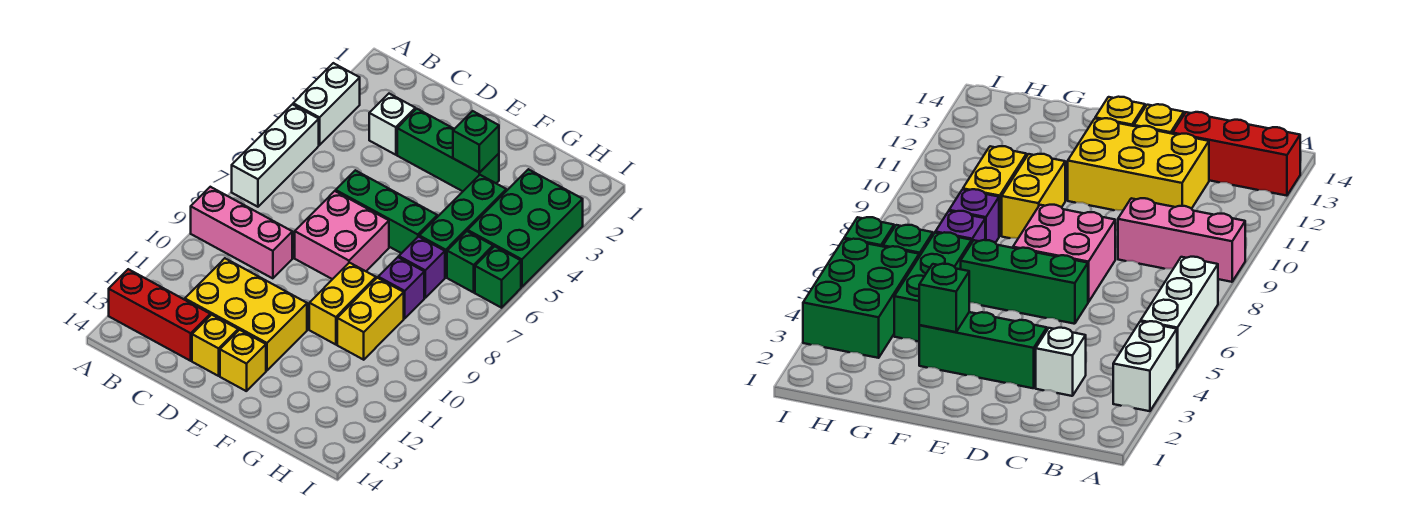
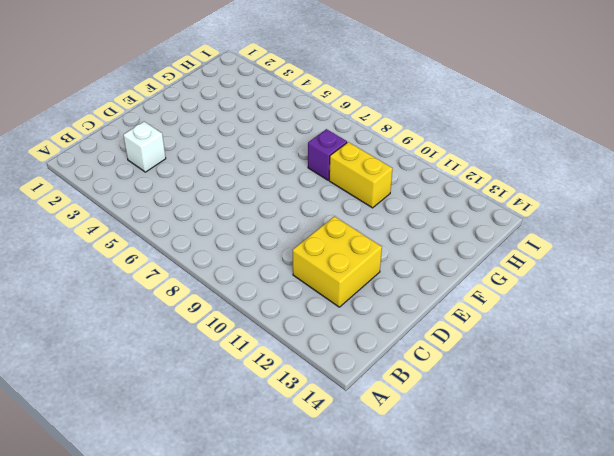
yellow 2x2 brick [292,216,382,307] -> yellow 2x3 brick [185,258,307,371]
none -> white 1x2 brick [293,63,360,145]
none -> white 1x3 brick [232,104,319,207]
none -> pink 1x3 brick [191,187,292,278]

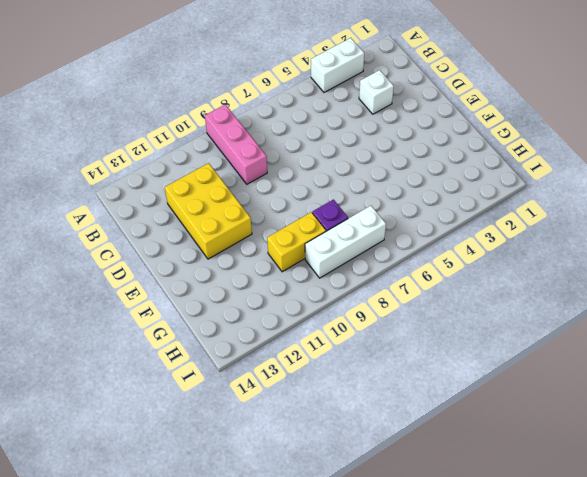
white 1x3 brick [305,206,386,278] -> white 1x3 brick moved to [232,104,319,207]
none -> red 1x3 brick [109,269,210,361]
none -> green 1x3 brick [397,109,499,191]
none -> green 1x3 brick [336,170,437,253]

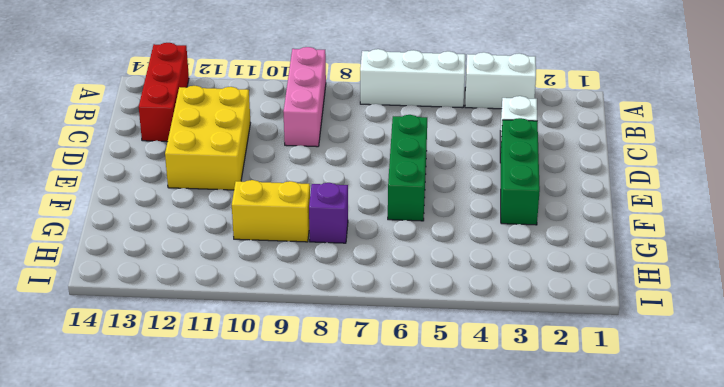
none -> pink 2x2 brick [295,191,389,279]
none -> yellow 1x1 brick [192,315,238,376]
none -> yellow 1x1 brick [220,330,266,391]

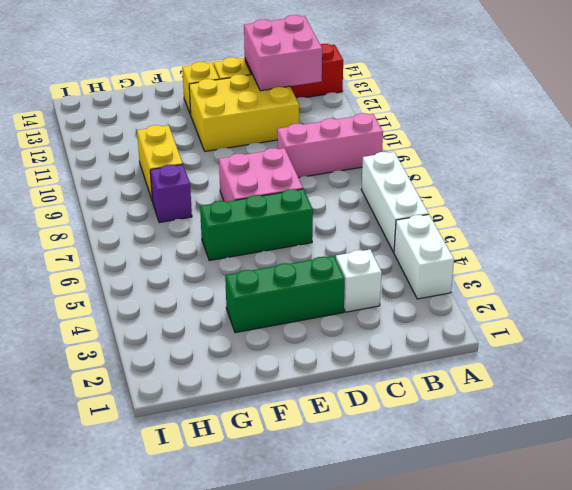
pink 2x2 brick [244,15,322,91] -> none
none -> yellow 1x2 brick [309,263,376,345]
none -> green 1x3 brick [419,175,506,277]
none -> purple 1x1 brick [399,237,445,298]

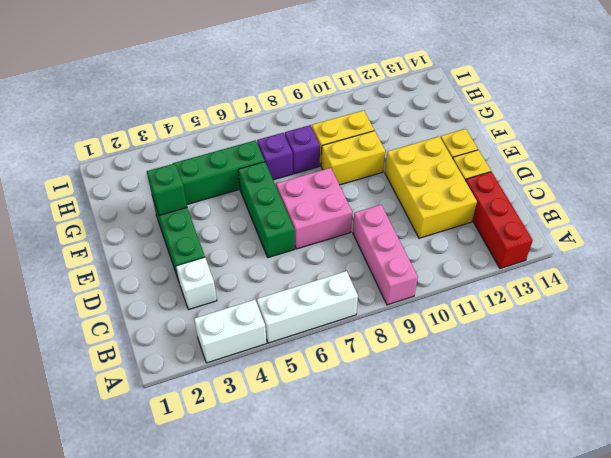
none -> green 2x3 brick [468,169,583,287]
none -> green 1x1 brick [447,231,493,292]
none -> green 1x1 brick [475,246,521,308]

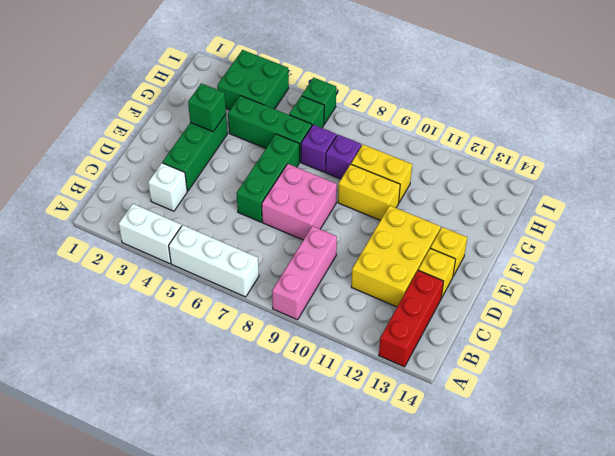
green 2x2 brick [217,50,289,110] -> green 2x3 brick [468,169,583,287]

